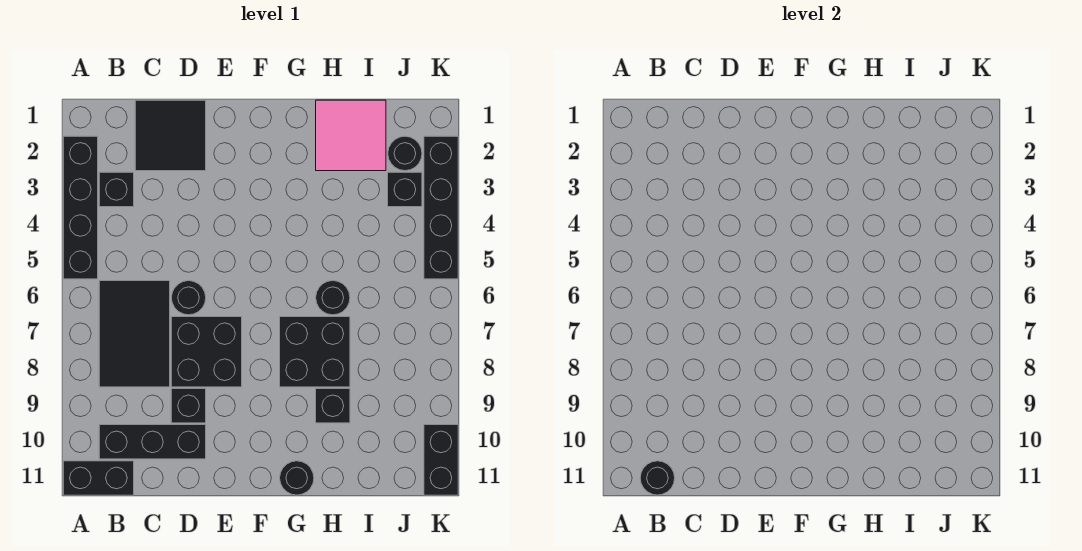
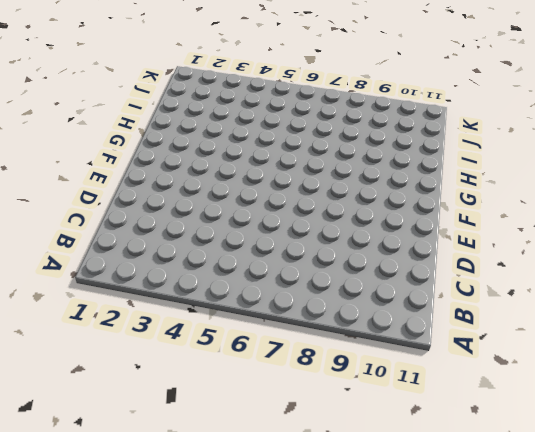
none -> black 1x4 brick [63,136,98,279]
none -> black 1x2 brick [63,461,134,495]
none -> black 1x1 brick [99,172,134,207]

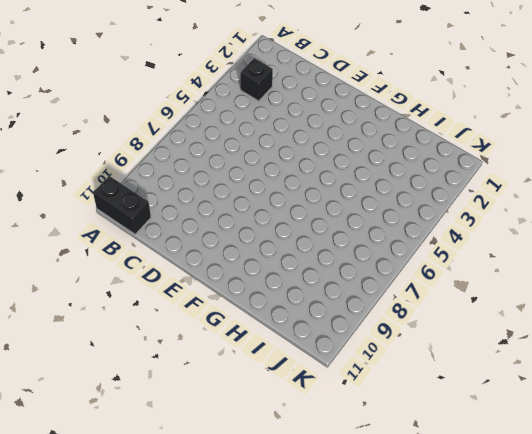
none -> black 1x4 brick [63,136,98,279]
none -> black 2x3 tile [99,281,170,387]
none -> black 1x3 brick [99,425,206,459]

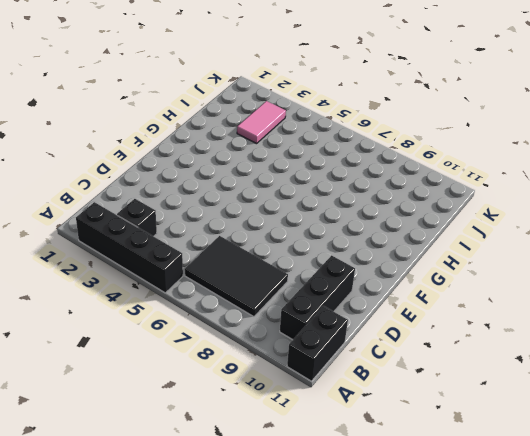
pink 1x2 tile [237,101,286,144] -> black 1x1 brick [388,172,422,207]
none -> black 2x2 tile [135,100,206,171]
none -> black 1x1 round brick [171,281,206,315]
none -> black 2x2 brick [171,317,242,387]

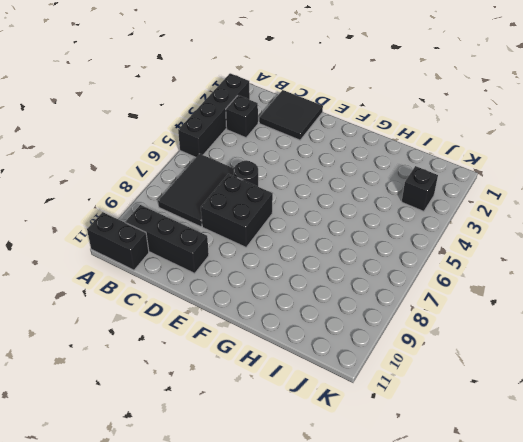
none -> black 1x1 brick [171,389,206,423]
none -> black 2x2 brick [280,317,350,387]
none -> black 1x1 round brick [280,461,314,495]

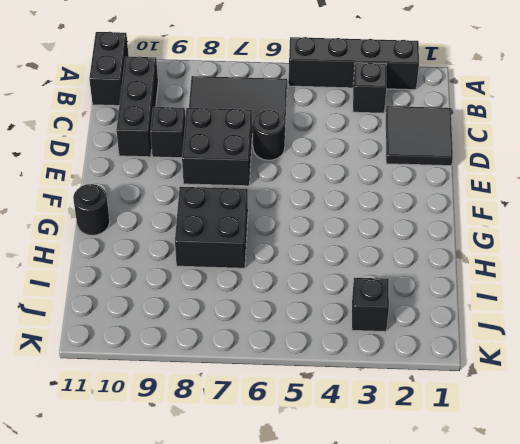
none -> pink 2x2 tile [316,100,386,171]
none -> black 1x1 round brick [316,281,350,315]
none -> black 1x1 brick [316,389,350,423]

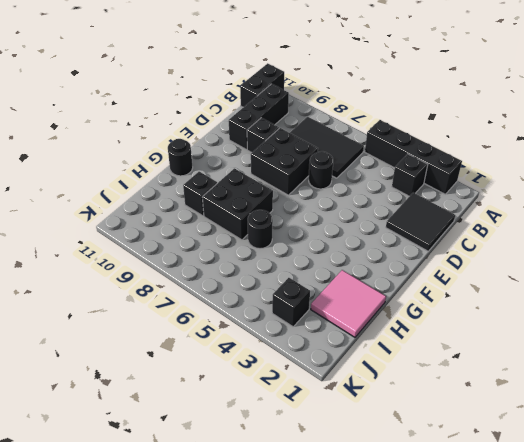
none -> black 1x1 round brick [388,136,422,171]
none -> black 1x4 brick [424,136,458,279]
none -> black 1x2 brick [424,425,458,495]

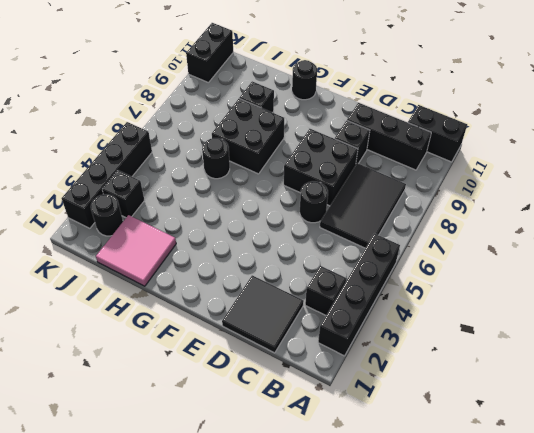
none -> black 1x1 round brick [640,461,675,495]

